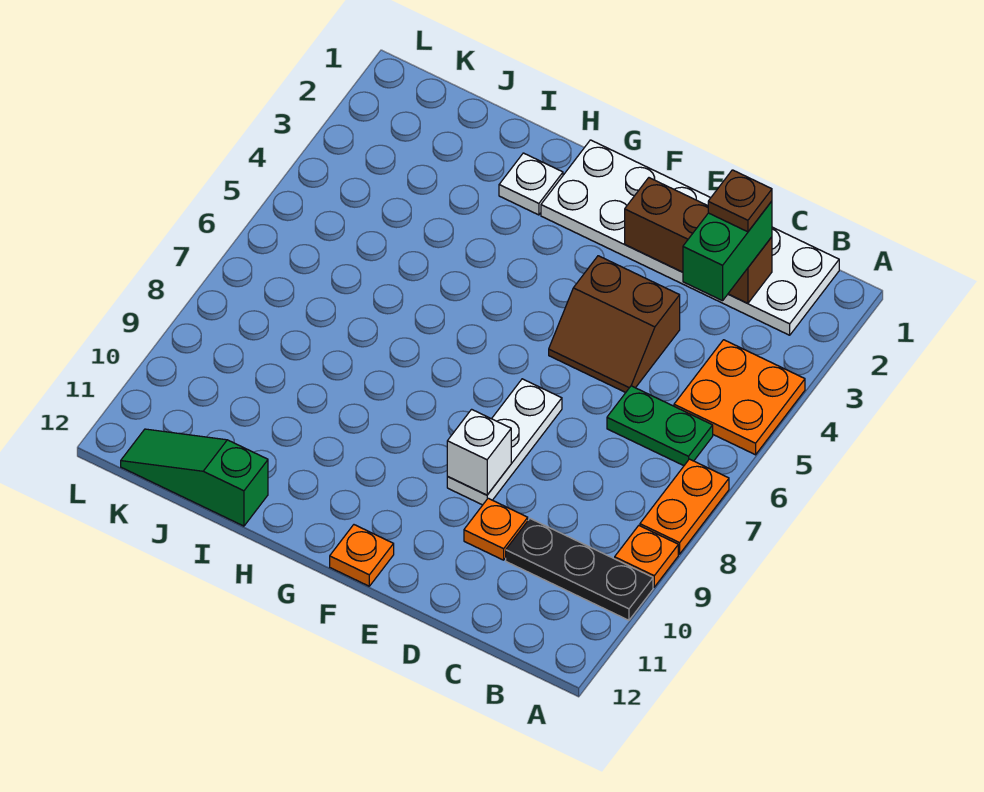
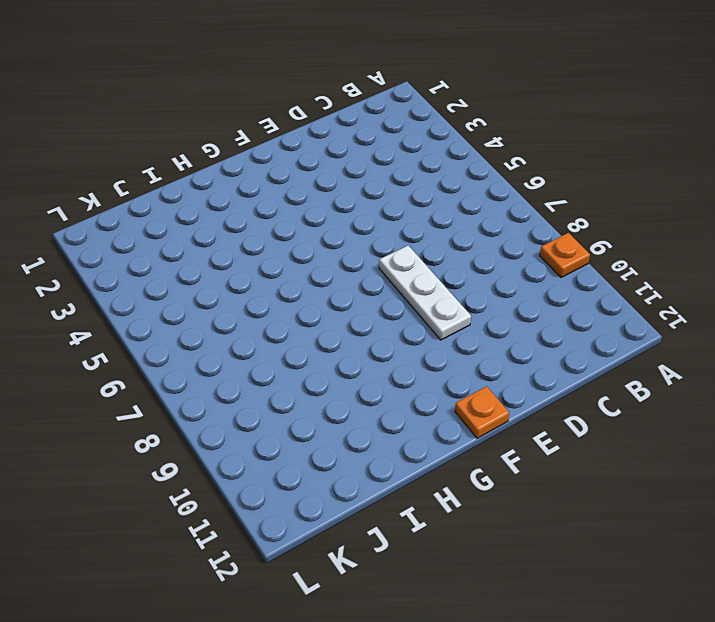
none -> orange 2x2 plate [674,340,805,455]
none -> orange 1x2 plate [640,459,729,554]
none -> black 1x3 plate [506,519,653,620]

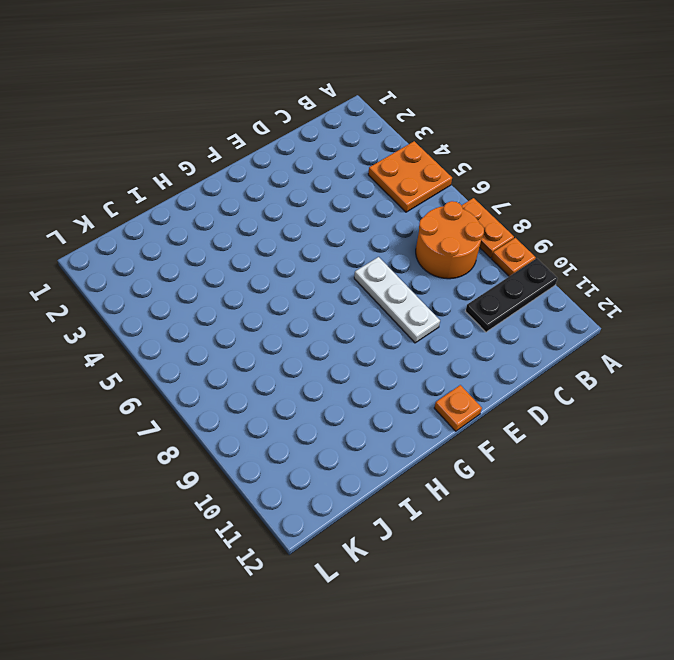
orange 2x2 round brick [416,201,484,279] -> none
none -> white 2x6 plate [541,140,839,335]
none -> green 1x2 plate [607,386,713,466]
none -> brown 2x2 slope [549,256,680,392]

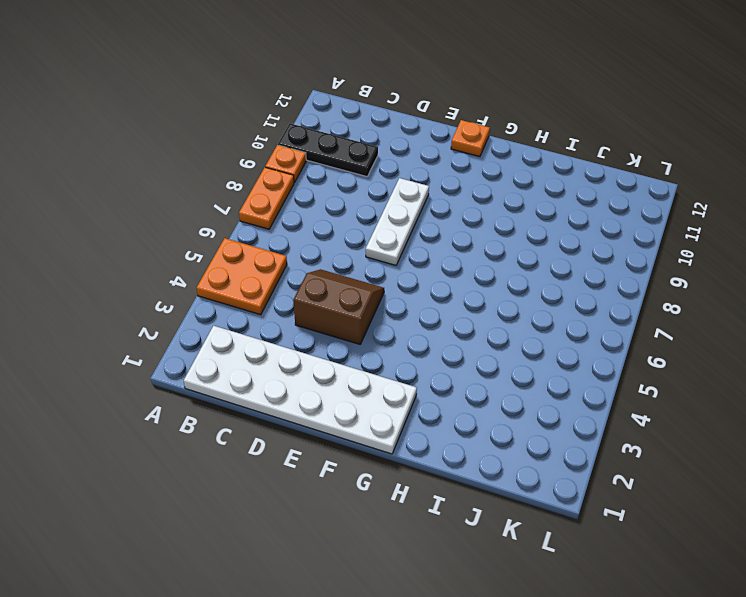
none -> green 1x2 plate [607,386,713,466]
none -> orange 1x1 plate [464,498,528,560]
none -> white 1x1 plate [499,153,563,215]

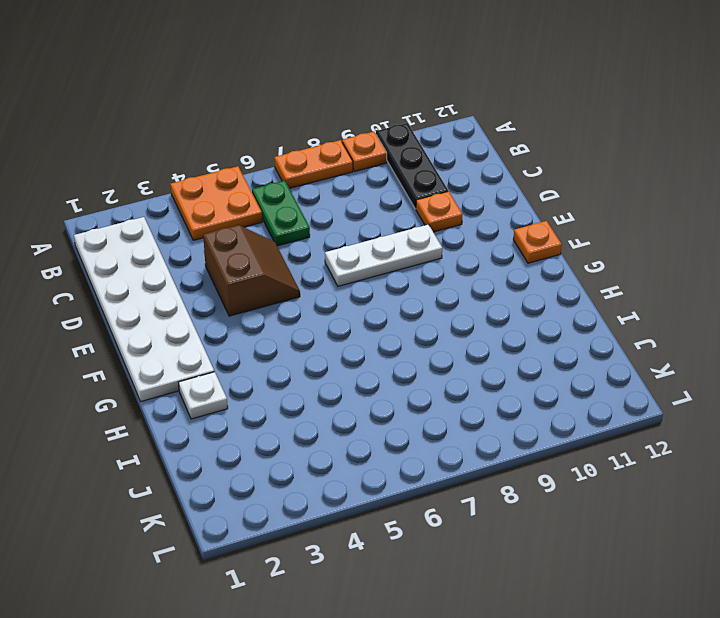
none -> green 1x3 slope [121,429,268,526]
none -> brown 1x3 brick [625,178,772,303]
none -> white 1x1 brick [447,409,511,495]

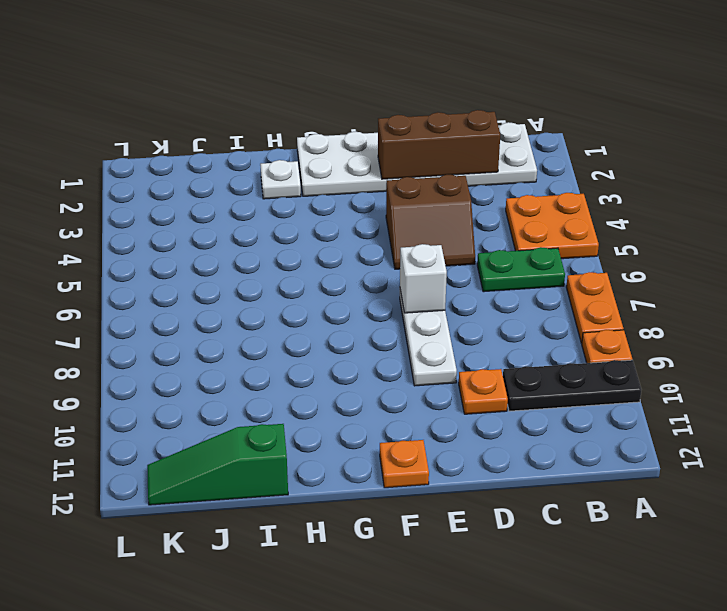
white 1x1 brick [400,244,447,313] -> white 1x1 brick moved to [447,409,511,495]
none -> green 1x2 brick [683,201,772,301]
none -> brown 1x1 plate [708,170,772,232]

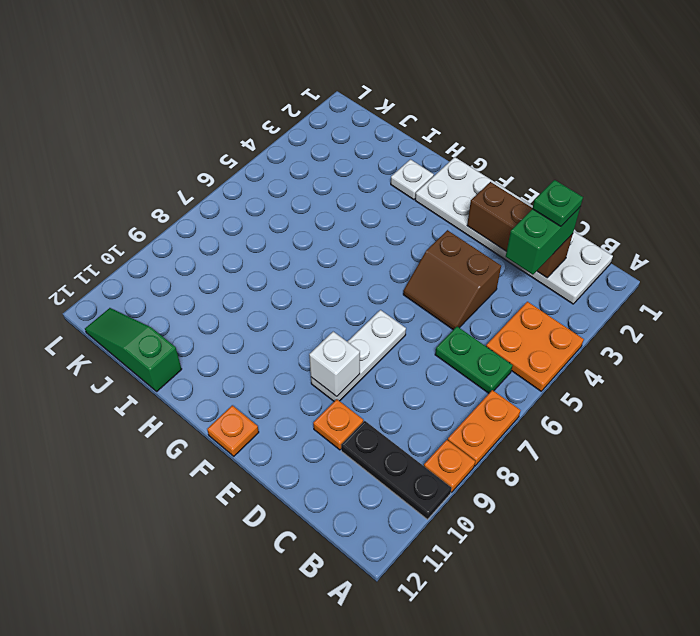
green 1x1 plate [532,180,583,226] -> brown 1x1 plate [708,170,772,232]

